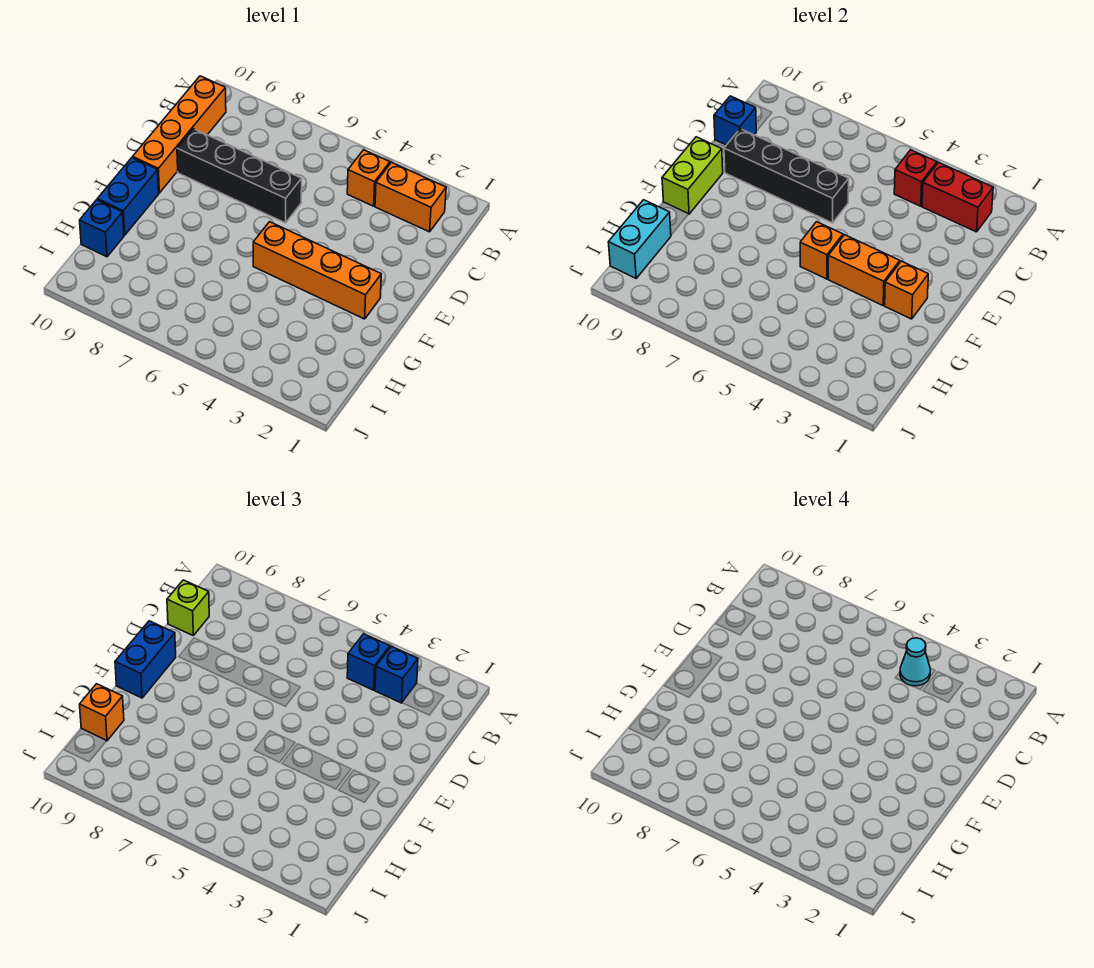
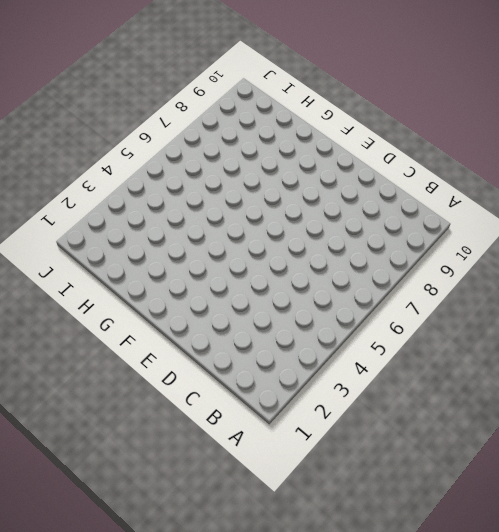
none -> orange 1x2 brick [375,163,446,232]
none -> orange 1x1 brick [347,150,390,206]
none -> orange 1x4 brick [133,76,226,193]

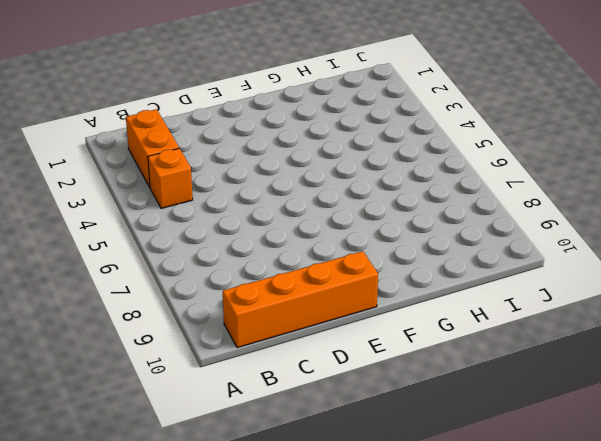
none -> black 1x4 brick [177,129,302,223]
none -> orange 1x4 brick [253,222,381,319]
none -> blue 1x2 brick [97,158,159,235]

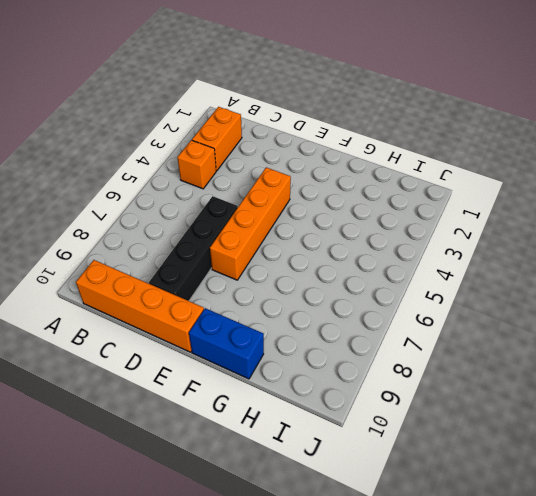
orange 1x4 brick [210,167,291,280] -> orange 1x4 brick moved to [253,222,381,319]
none -> blue 1x1 brick [80,200,124,257]
none -> red 1x2 brick [922,163,993,232]
none -> red 1x1 brick [894,150,937,206]

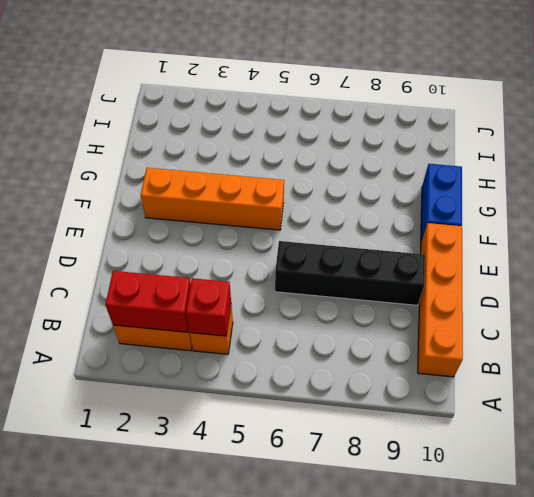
none -> blue 1x1 brick [80,200,124,257]
none -> blue 1x1 brick [714,96,756,145]
none -> black 1x4 brick [724,129,849,223]

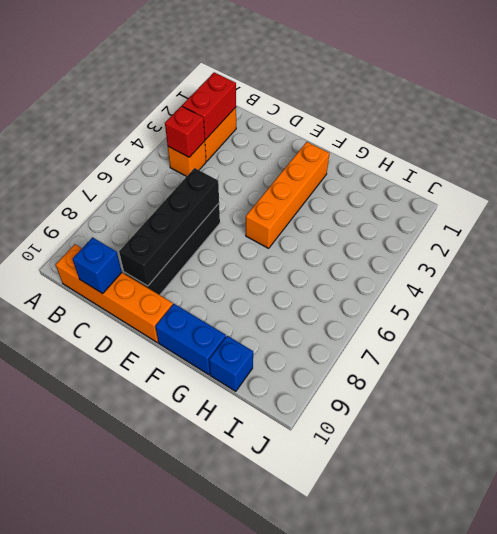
none -> lime 1x2 brick [662,137,723,214]
none -> orange 1x1 brick [885,261,928,319]
none -> orange 1x2 brick [828,235,900,305]

